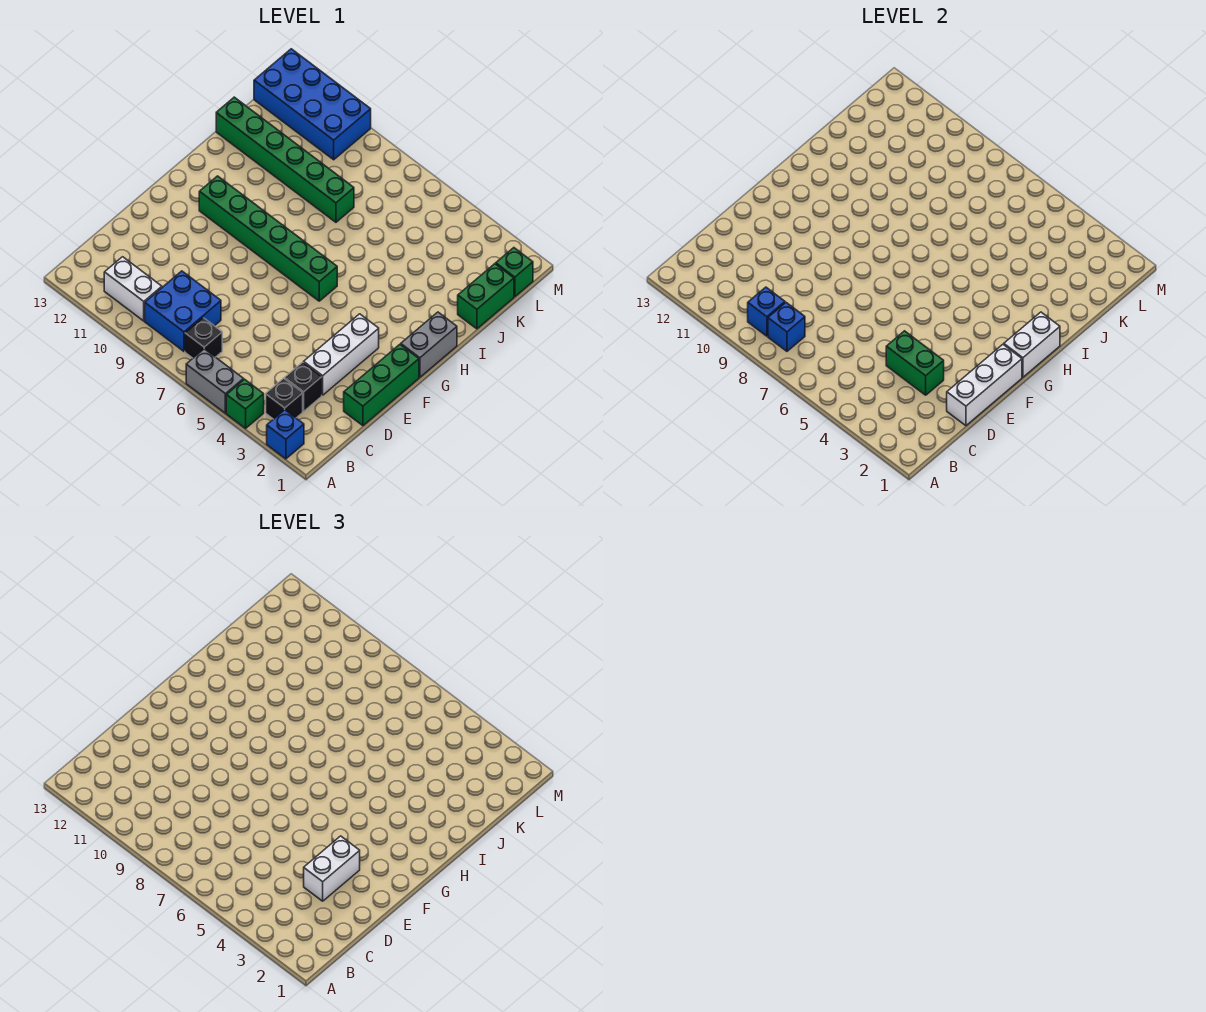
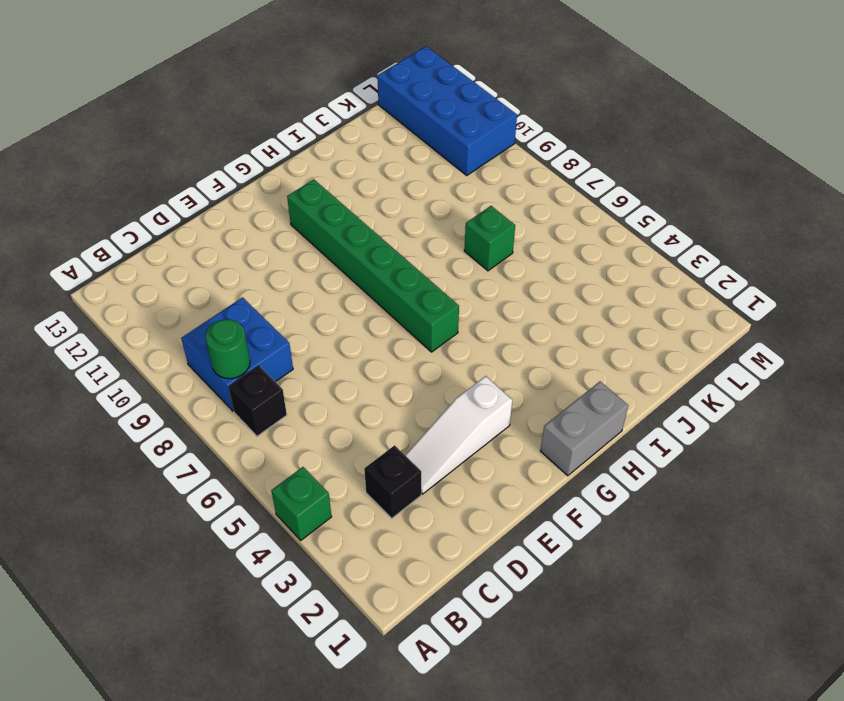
green 1x1 round brick [205,319,250,379] -> blue 1x1 brick [768,303,805,351]
white 1x3 slope [405,376,512,494] -> white 1x3 brick [304,314,379,395]
green 1x1 brick [464,206,515,271] -> green 1x1 brick moved to [496,248,533,297]
none -> blue 1x1 brick [267,410,304,459]
none -> grey 1x2 brick [186,349,244,413]
none -> black 1x1 brick [266,378,303,419]

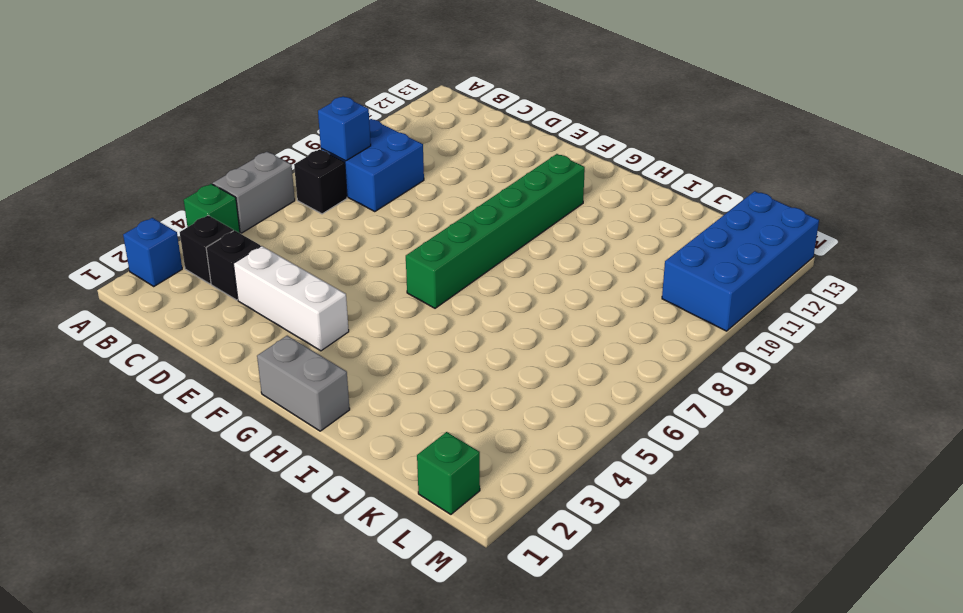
none -> white 1x2 brick [104,257,162,321]
none -> green 1x3 brick [344,345,419,426]
none -> green 1x2 brick [458,264,514,329]

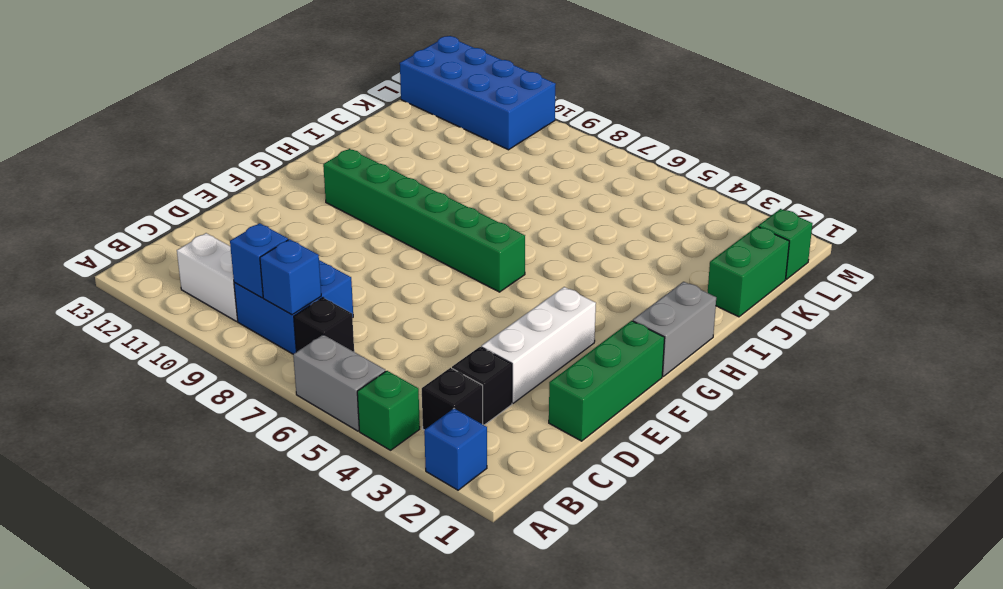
none -> green 1x6 brick [216,97,354,222]
none -> white 1x3 brick [947,345,1022,426]
none -> green 1x2 brick [886,331,944,395]

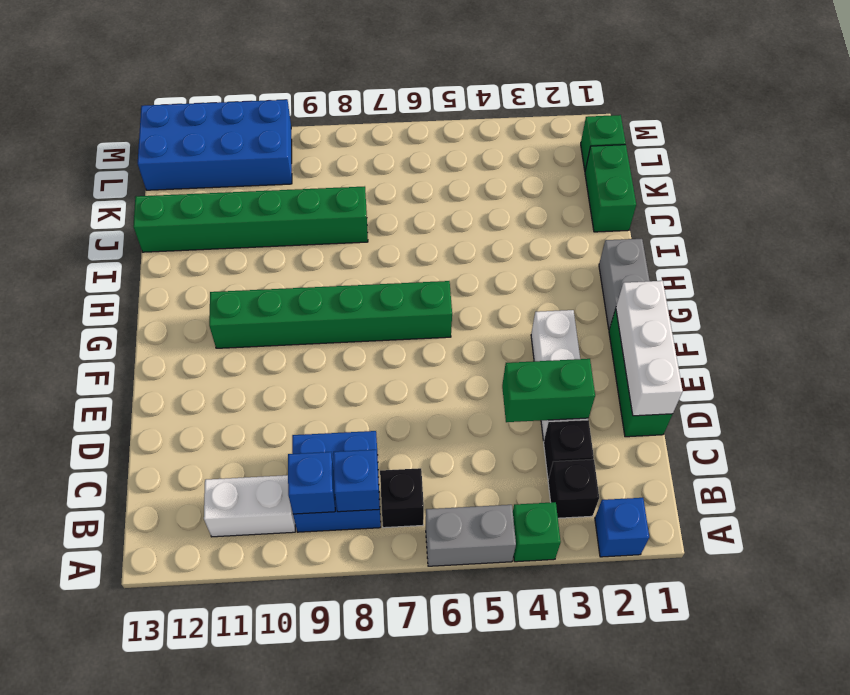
none -> white 1x2 brick [1004,312,1060,377]
none -> white 1x2 brick [304,836,360,901]

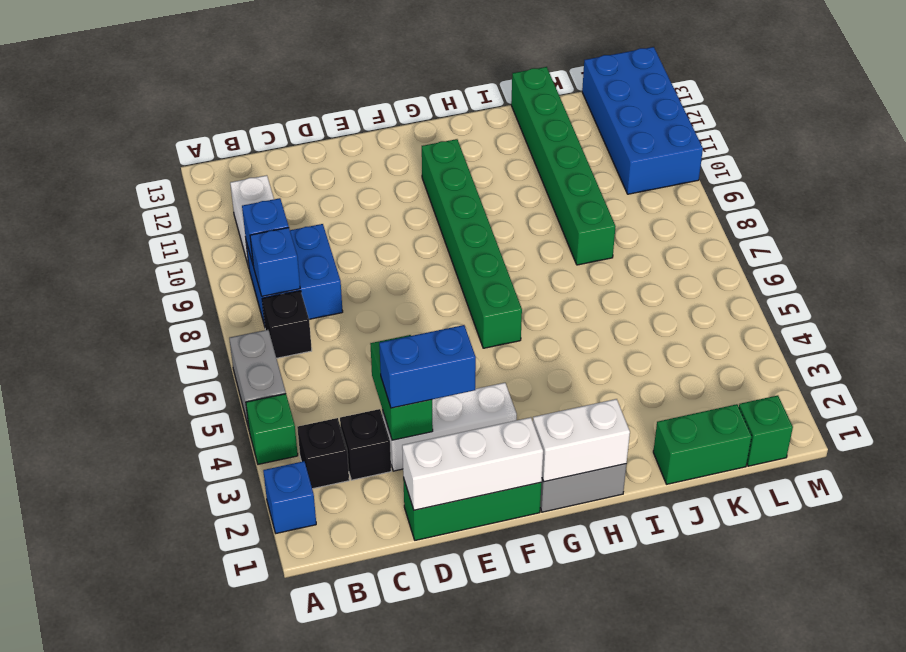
blue 1x2 brick [379,325,476,408] -> white 1x2 brick [304,836,360,901]

